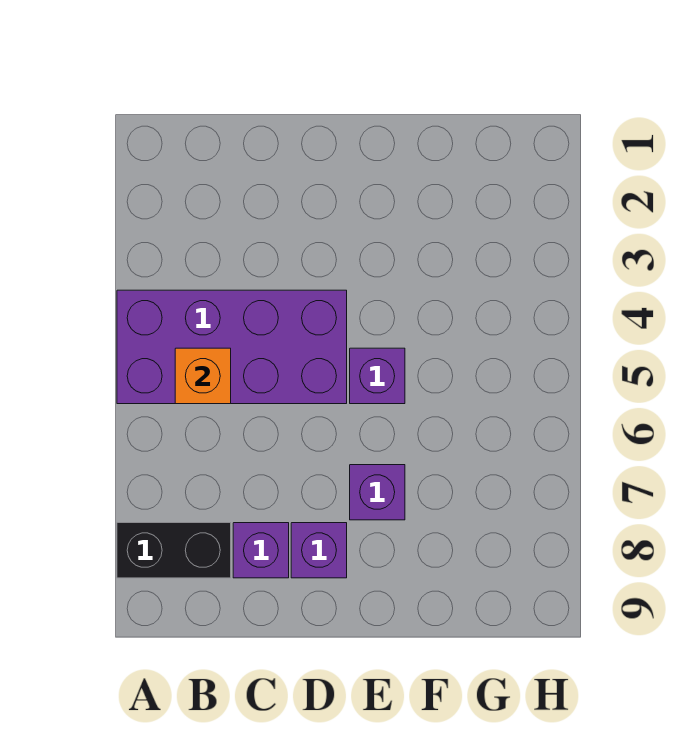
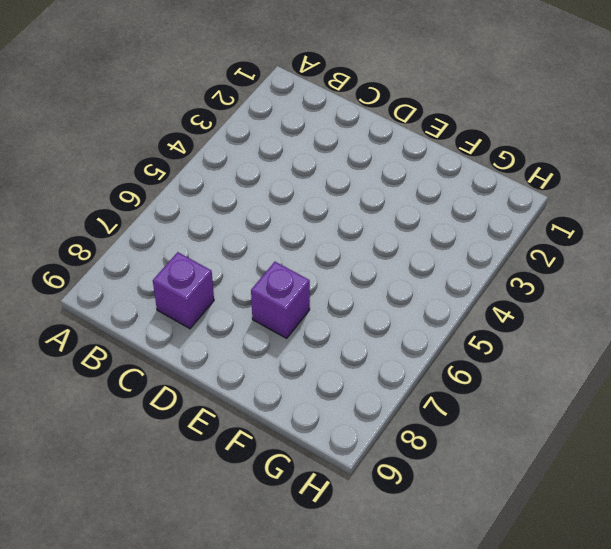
none -> purple 2x4 brick [117,290,347,404]
none -> black 1x2 brick [117,523,231,578]

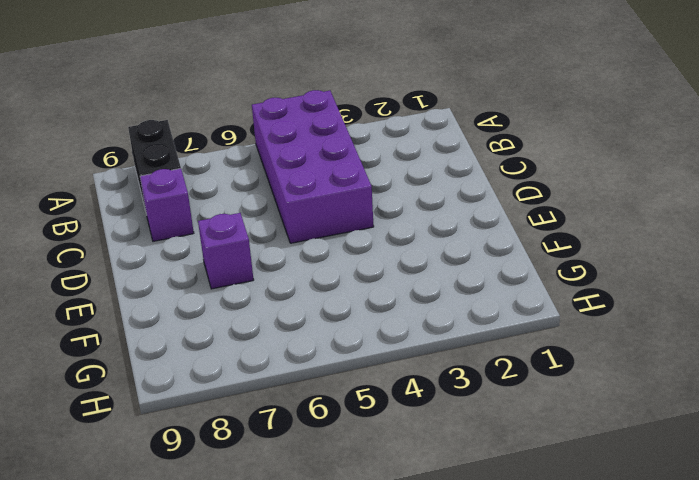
none -> purple 1x1 brick [291,523,347,578]
none -> purple 1x1 brick [350,348,405,404]

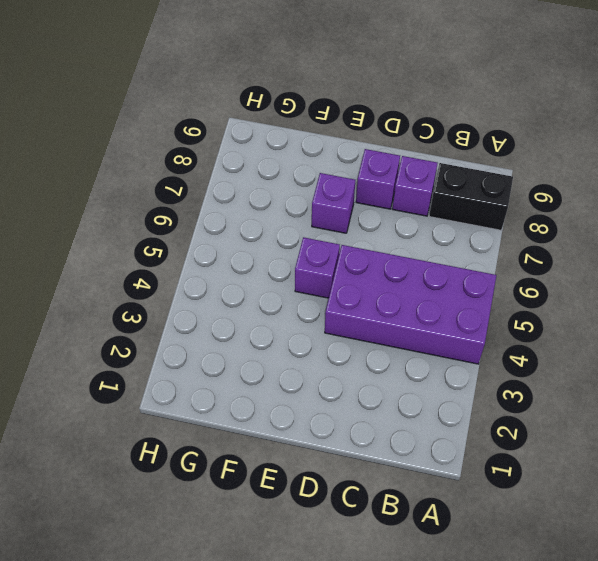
none -> orange 1x1 brick [175,348,231,404]

